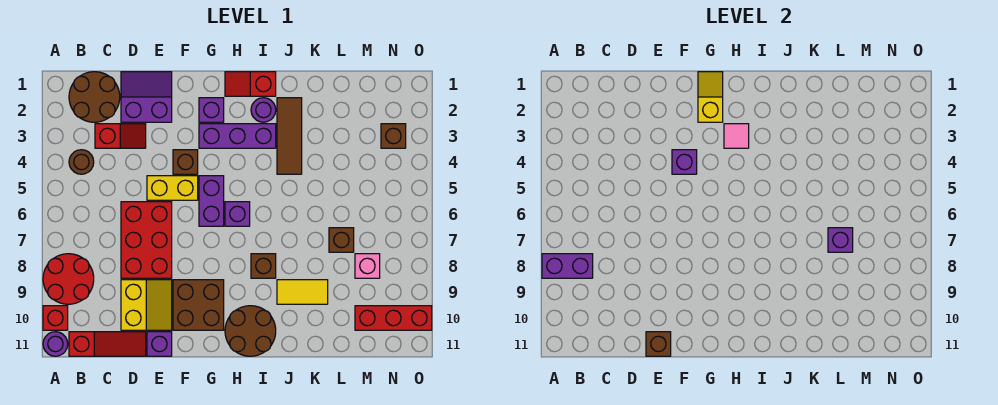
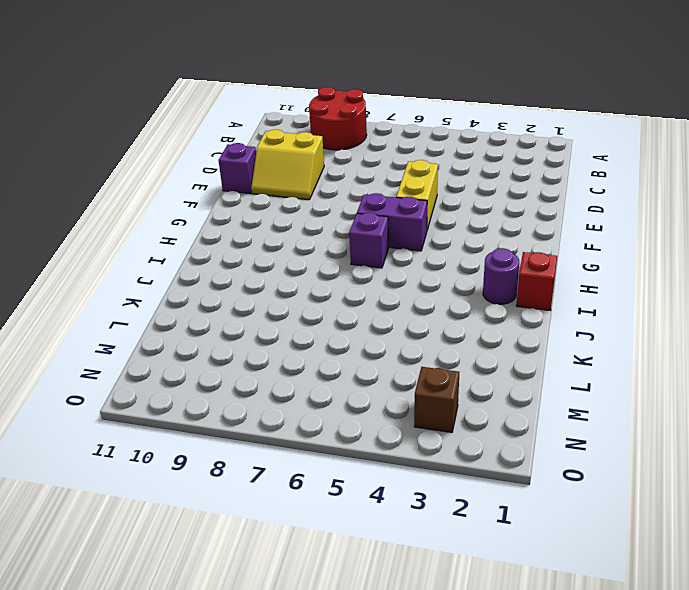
none -> red 1x1 brick [43,306,68,330]
none -> purple 1x1 round brick [43,332,68,356]
none -> brown 2x2 round brick [69,72,120,122]
none -> brown 1x1 round brick [69,150,94,174]

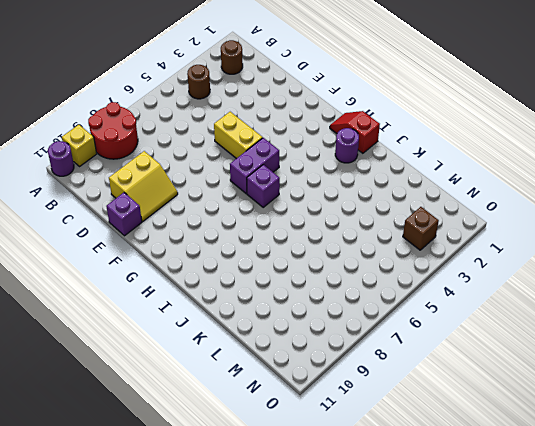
yellow 1x1 brick [62,125,97,166] -> red 1x1 brick [43,306,68,330]
brown 1x1 round brick [221,40,243,74] -> brown 2x2 round brick [69,72,120,122]
none -> red 1x3 slope [69,332,146,356]
none -> red 1x2 slope [95,124,146,148]
none -> purple 2x2 slope [121,72,172,122]
none -> red 2x3 brick [121,202,172,278]

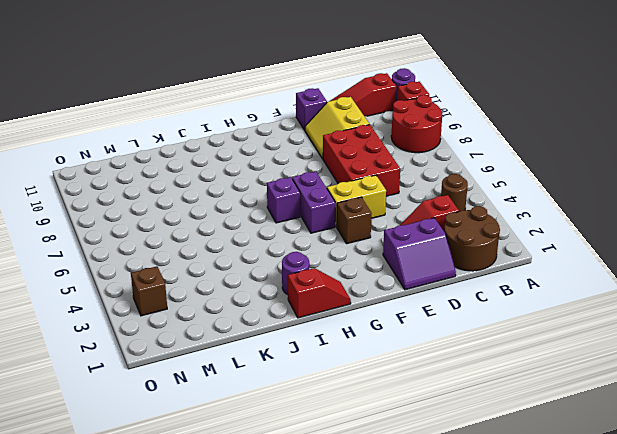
none -> brown 2x2 brick [173,280,224,330]
none -> purple 1x1 brick [199,98,224,122]
none -> purple 1x3 brick [199,124,276,148]
none -> brown 2x2 round brick [225,306,276,356]

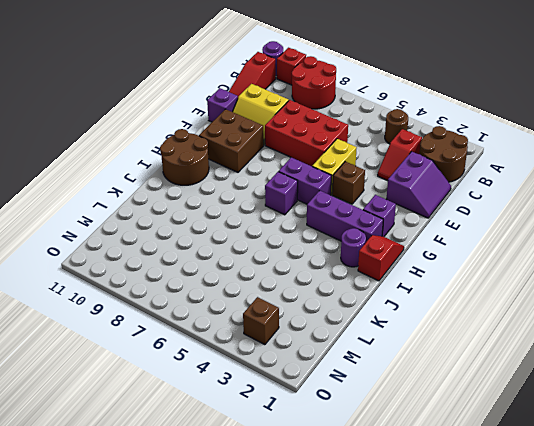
purple 1x3 brick [307,191,383,242] -> purple 1x3 brick turned to [199,124,276,148]
none -> brown 1x1 brick [251,254,276,278]
none -> brown 1x3 tile [277,98,302,174]
none -> yellow 1x2 tile [277,280,328,304]
none -> brown 1x1 brick [329,228,354,252]

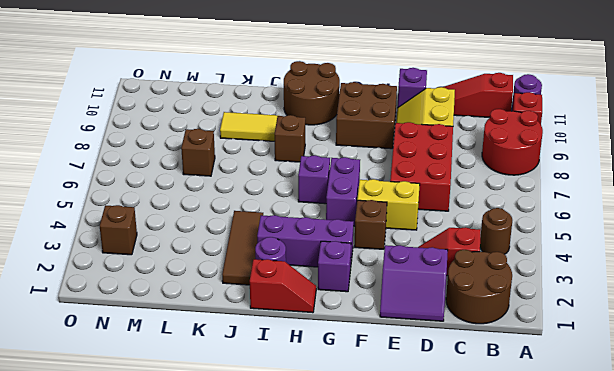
none -> pink 1x1 brick [355,254,380,278]
none -> red 1x3 brick [355,306,432,330]
none -> purple 1x2 brick [542,254,593,278]
none -> brown 1x1 brick [646,332,671,356]

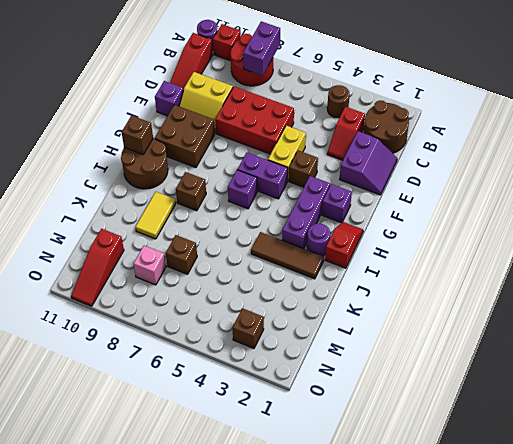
brown 1x1 brick [122,116,153,154] -> brown 1x1 brick moved to [646,332,671,356]
red 1x3 slope [71,229,124,306] -> red 1x3 brick [355,306,432,330]
none -> purple 1x1 brick [672,150,697,174]
none -> yellow 1x2 slope [698,72,723,122]
none -> pink 1x1 tile [724,124,749,148]
none -> purple 1x1 brick [828,228,853,252]

